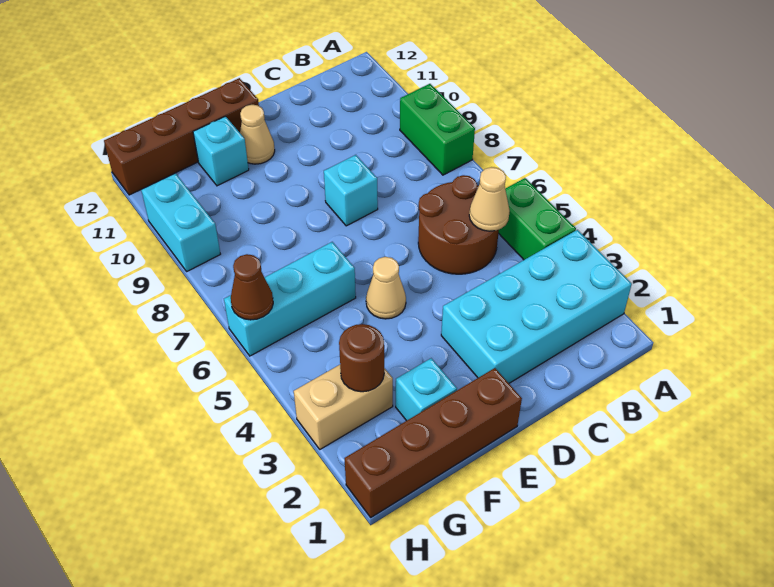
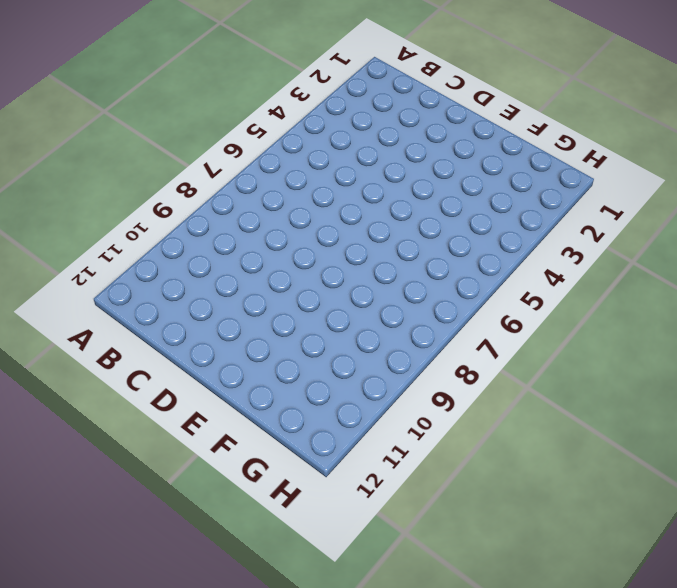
none -> cyan 2x4 brick [441,230,632,383]
none -> green 1x2 brick [499,178,576,260]
none -> green 1x2 brick [400,84,475,175]

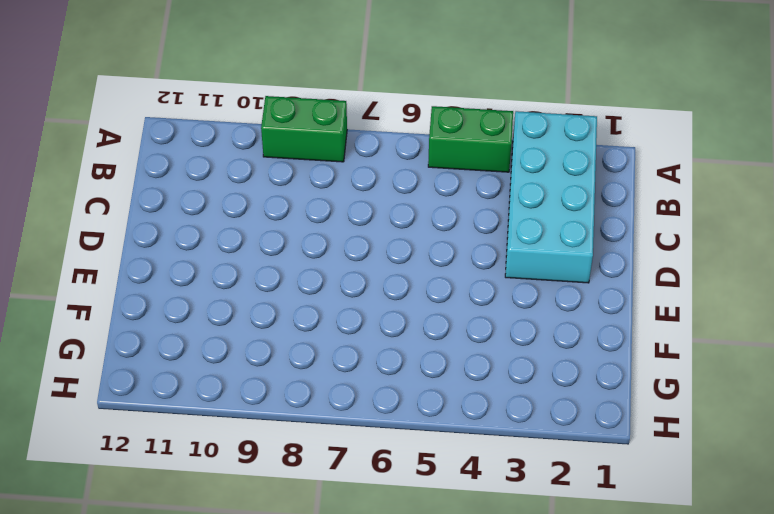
none -> brown 2x2 round brick [418,175,499,274]
none -> cyan 1x1 brick [324,155,378,226]
none -> brown 1x4 brick [344,368,522,517]

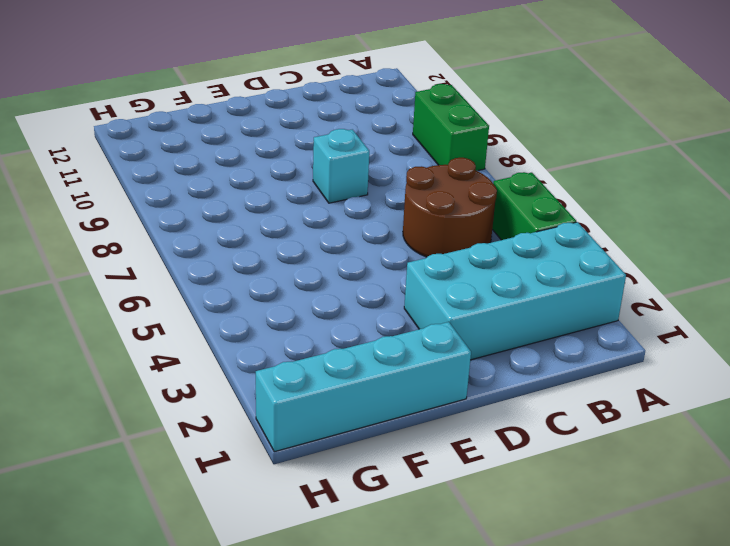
cyan 1x4 brick [256,322,471,452] -> brown 1x4 brick [344,368,522,517]
none -> tan 1x1 cone [366,257,406,319]
none -> tan 1x1 cone [240,105,275,164]
none -> brown 1x4 brick [104,78,259,195]

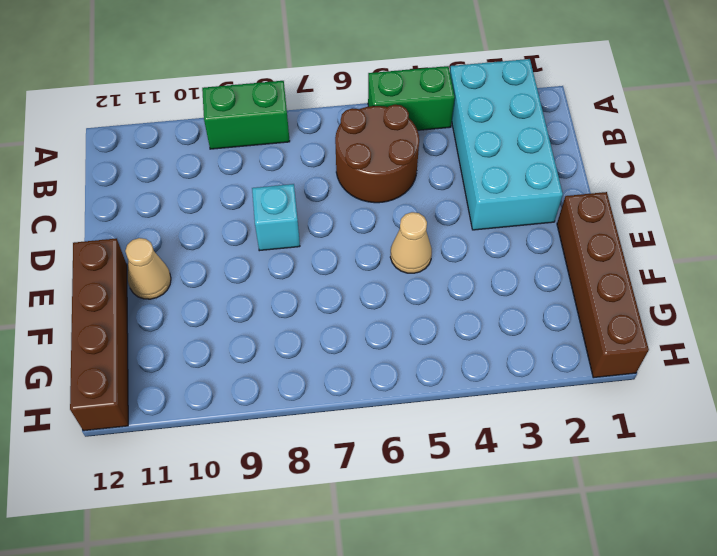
none -> cyan 1x1 brick [396,358,457,421]
none -> cyan 1x3 brick [224,242,356,356]
none -> cyan 1x1 brick [193,116,249,186]

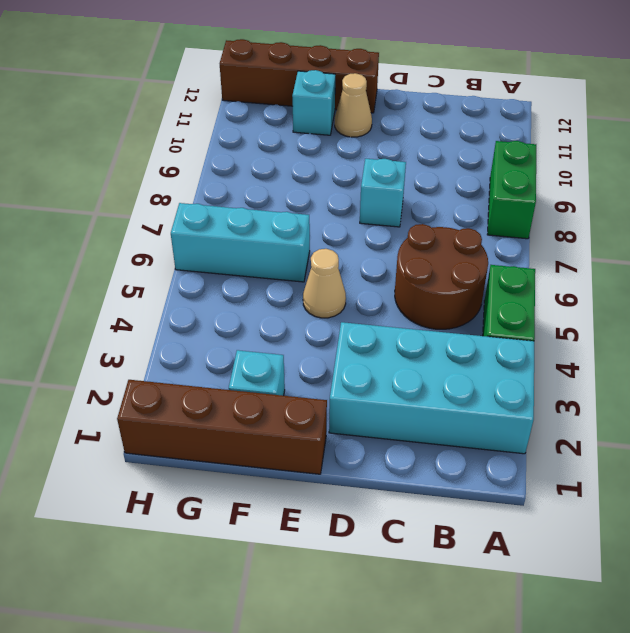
none -> tan 1x2 brick [294,365,393,449]
none -> cyan 1x2 brick [141,174,220,271]
none -> tan 1x1 cone [469,167,510,231]

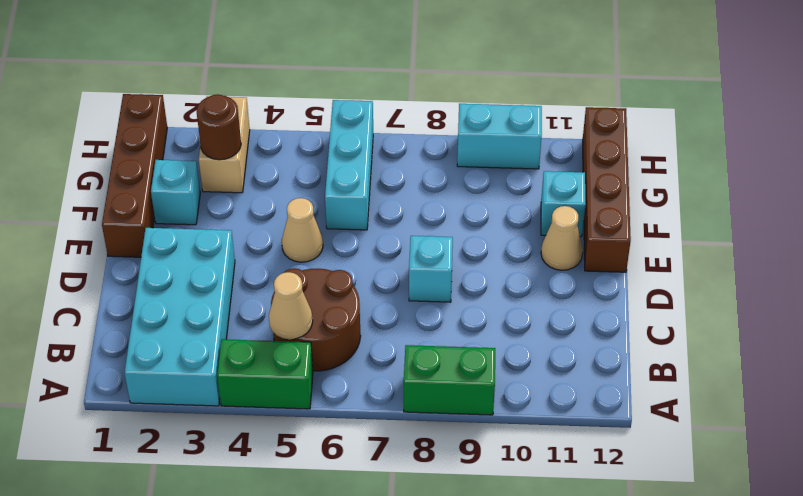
none -> brown 1x1 cone [231,254,273,320]

